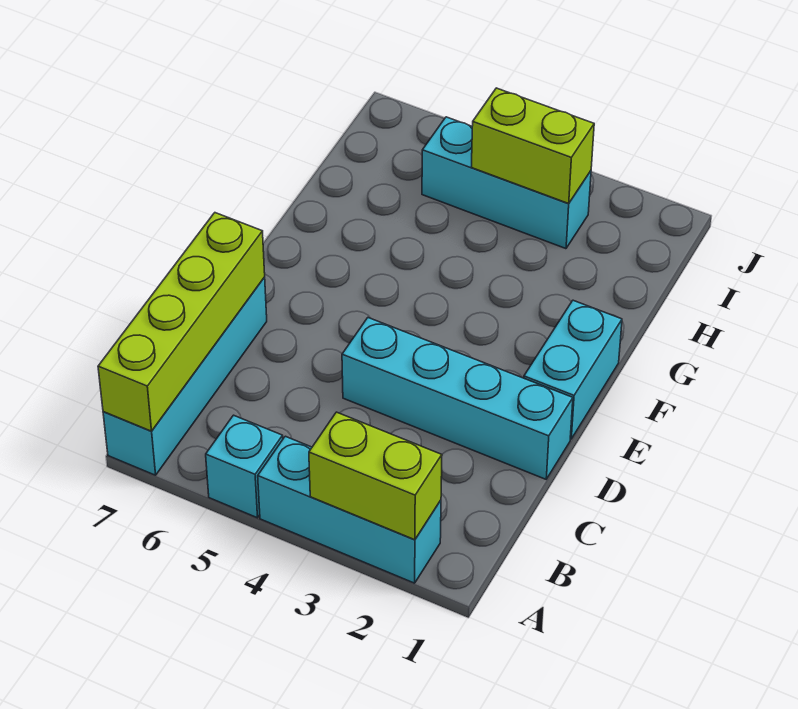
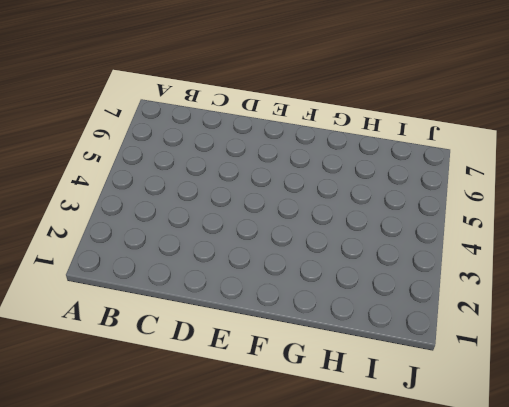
none -> cyan 1x3 brick [258,436,441,583]
none -> cyan 1x1 brick [206,415,283,518]

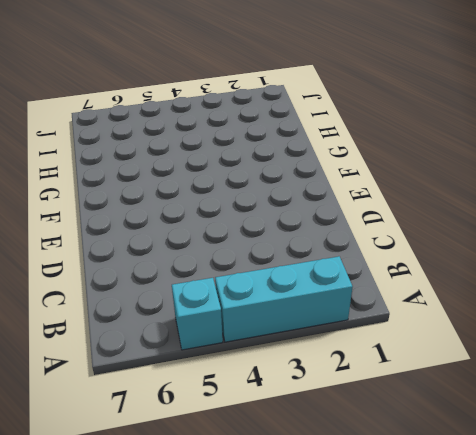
none -> cyan 1x4 brick [103,277,267,475]
none -> cyan 1x4 brick [342,318,573,479]

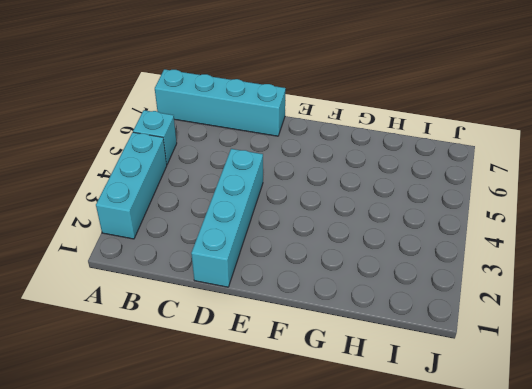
none -> cyan 1x2 brick [524,300,622,439]
none -> cyan 1x3 brick [422,117,591,249]

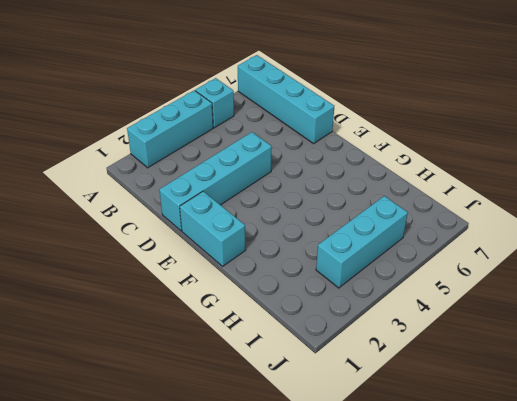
none -> lime 1x2 brick [309,412,442,540]
none -> lime 1x4 brick [98,213,265,431]

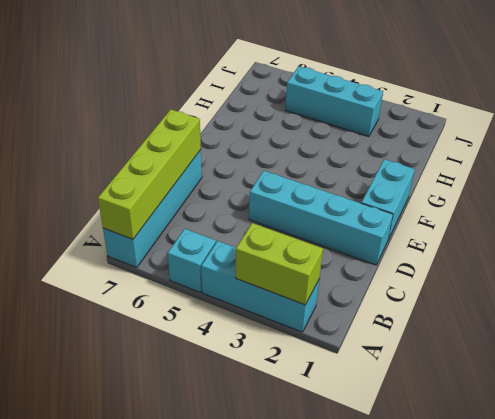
none -> lime 1x2 brick [472,88,594,203]

